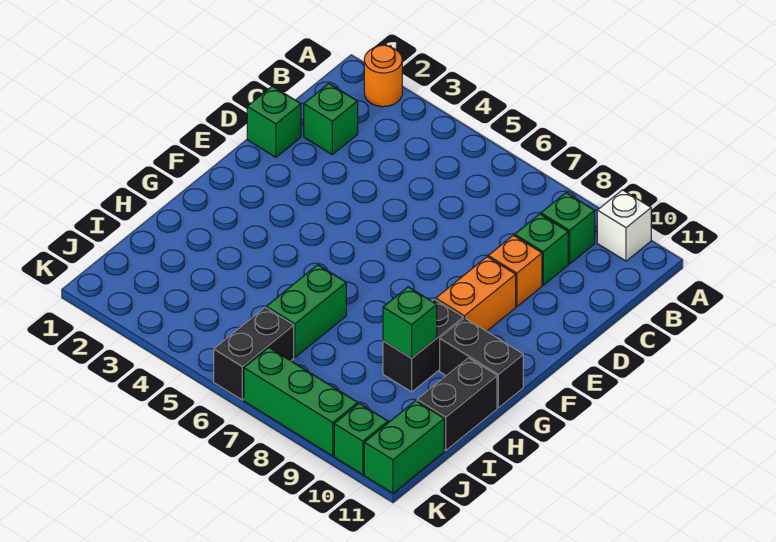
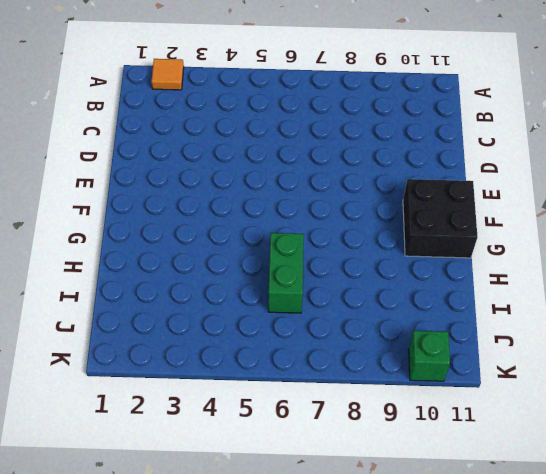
orange 1x1 tile [151,59,184,90] -> orange 1x1 round brick [364,45,402,107]
black 2x2 brick [403,179,478,258] -> black 1x2 brick [440,318,523,408]
none -> white 1x1 brick [597,190,651,261]
none -> green 1x1 brick [541,193,595,264]
none -> green 1x1 brick [304,84,358,155]

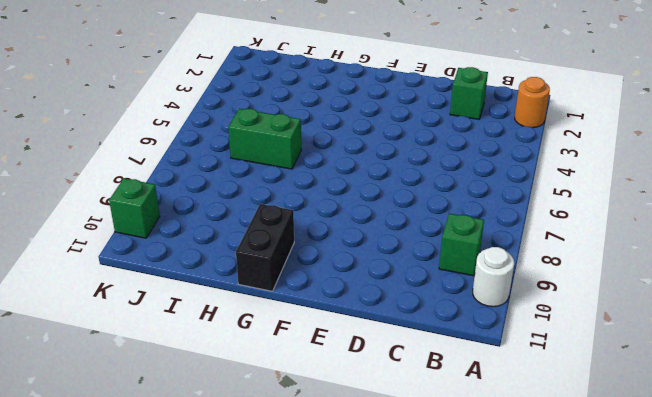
white 1x1 round brick [473,247,514,307] -> white 1x1 brick [597,190,651,261]
none -> green 1x1 brick [515,214,568,285]
none -> green 1x1 brick [247,86,301,157]
none -> orange 1x1 brick [488,235,542,306]

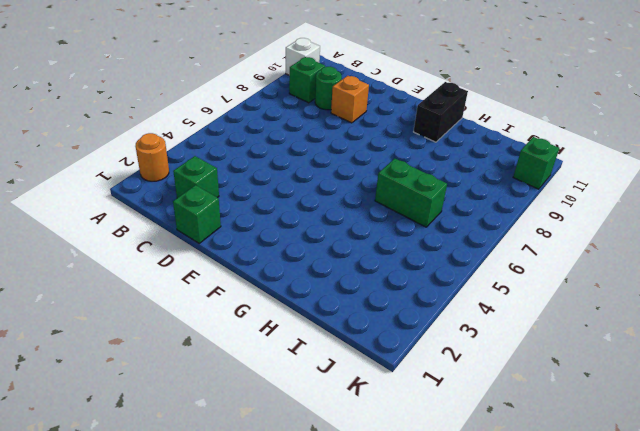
green 1x1 round brick [315,67,342,110] -> green 1x1 brick [515,214,568,285]
none -> orange 1x2 brick [436,257,516,331]
none -> black 1x2 brick [383,299,463,392]
none -> black 1x2 brick [417,358,497,450]

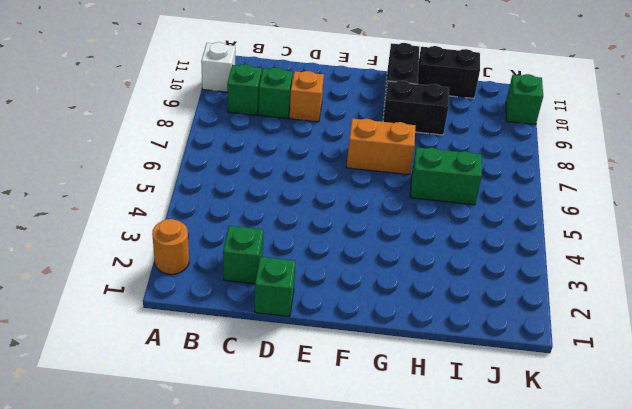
orange 1x2 brick [347,119,416,175] -> orange 1x2 brick moved to [436,257,516,331]
none -> black 1x2 brick [214,308,294,400]
none -> green 1x2 brick [364,401,444,493]
none -> green 1x3 brick [244,348,358,456]

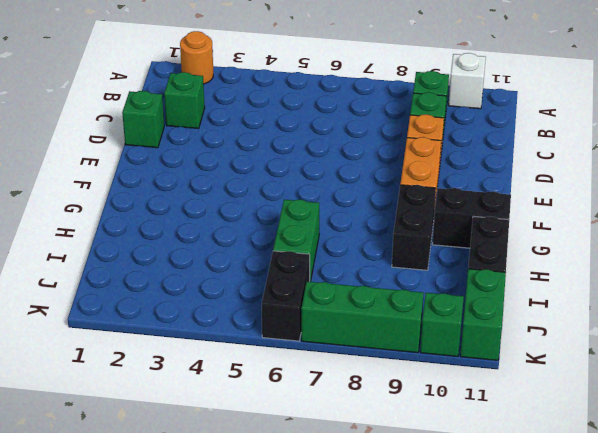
none -> green 1x1 brick [383,287,437,358]

